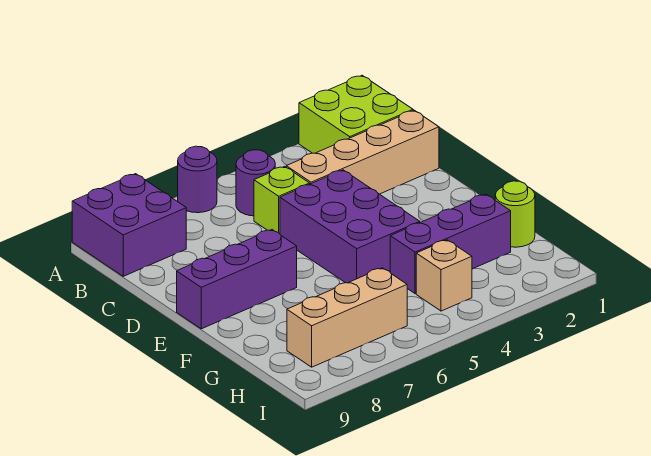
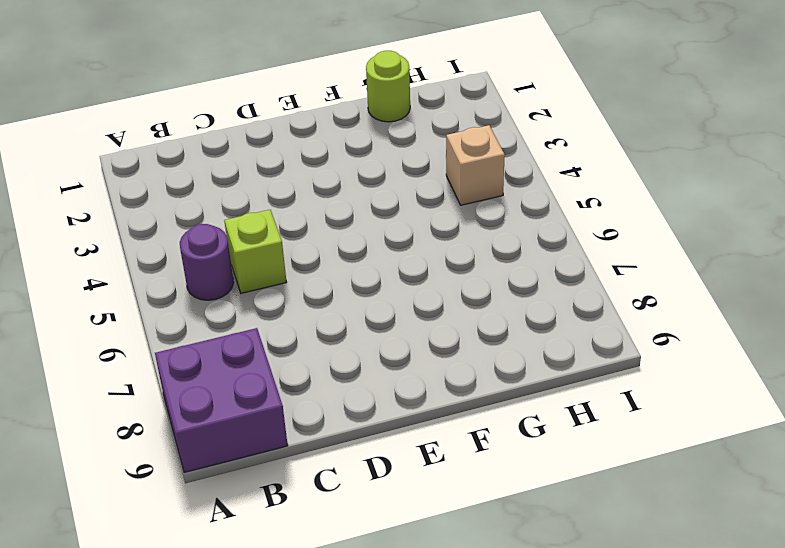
none -> lime 2x2 brick [299,75,413,153]
none -> purple 1x1 round brick [178,146,217,213]
none -> tan 1x4 brick [286,110,439,194]

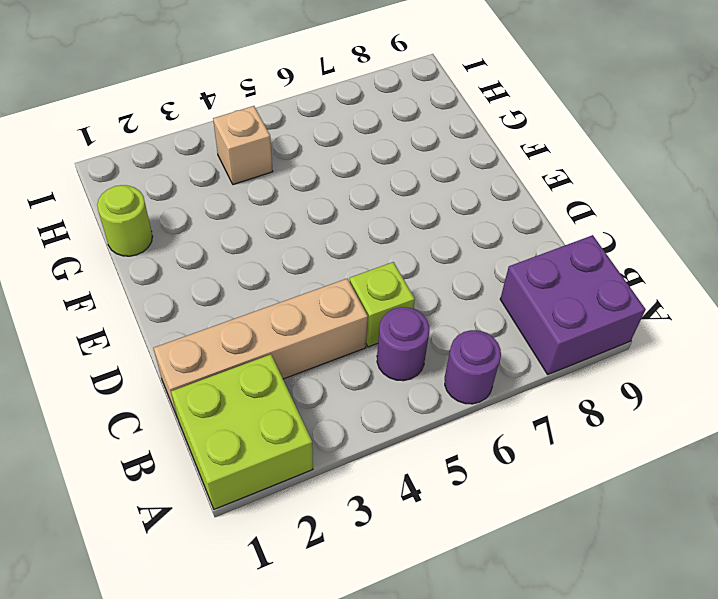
none -> purple 2x3 brick [280,170,420,283]
none -> purple 1x3 brick [177,230,297,329]
none -> purple 1x3 brick [390,194,511,294]

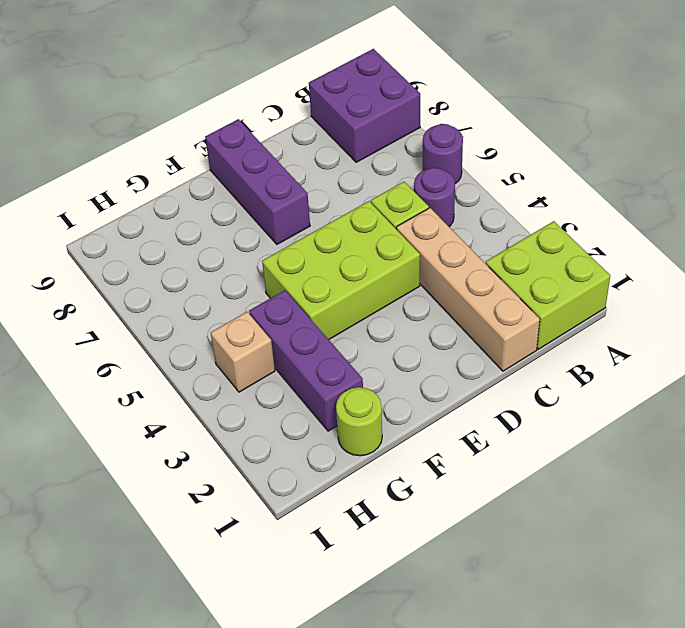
lime 2x3 brick [262,201,420,339] -> purple 2x3 brick [280,170,420,283]
none -> tan 1x3 brick [287,268,407,367]

